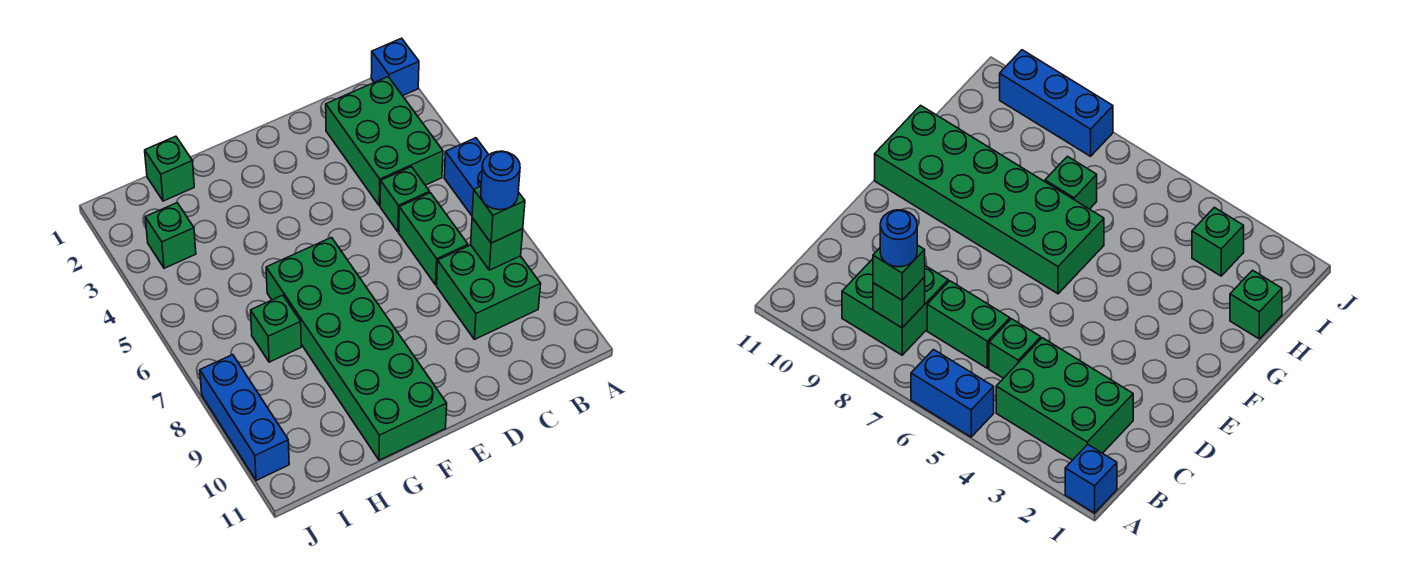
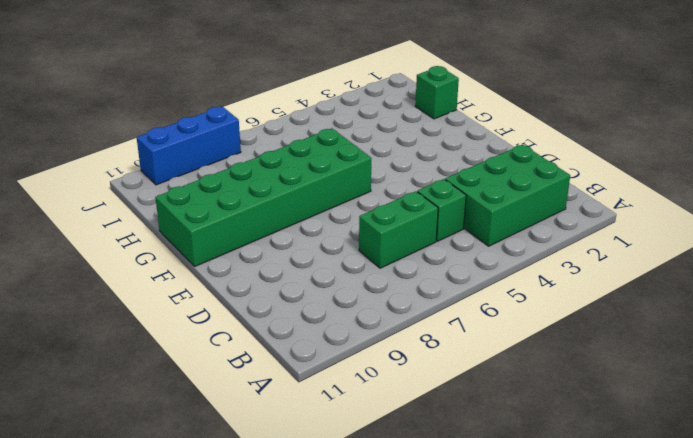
none -> blue 1x1 brick [371,38,419,96]
none -> blue 1x2 brick [444,138,489,215]
none -> green 2x2 brick [437,245,541,339]

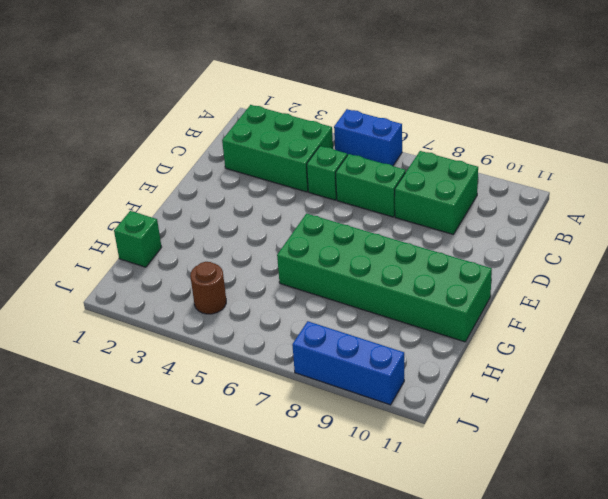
brown 1x1 round brick [190,262,226,314] -> none
none -> blue 1x1 brick [371,38,419,96]
none -> green 1x1 brick [251,295,301,362]
none -> green 1x1 brick [145,203,196,268]

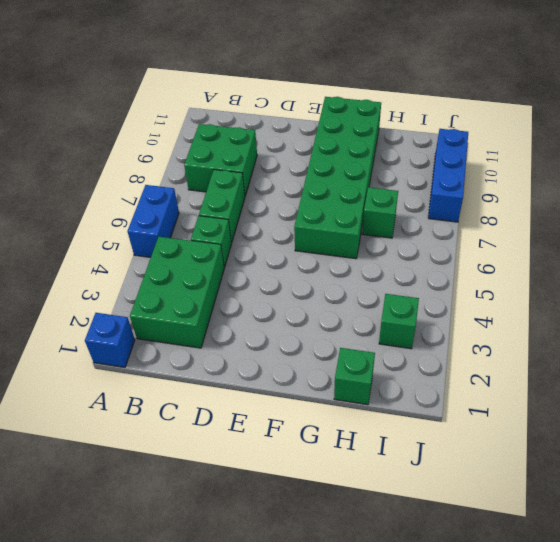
none -> green 1x1 brick [471,218,523,270]
none -> green 1x1 brick [472,186,525,243]
none -> blue 1x1 round brick [481,151,520,210]

